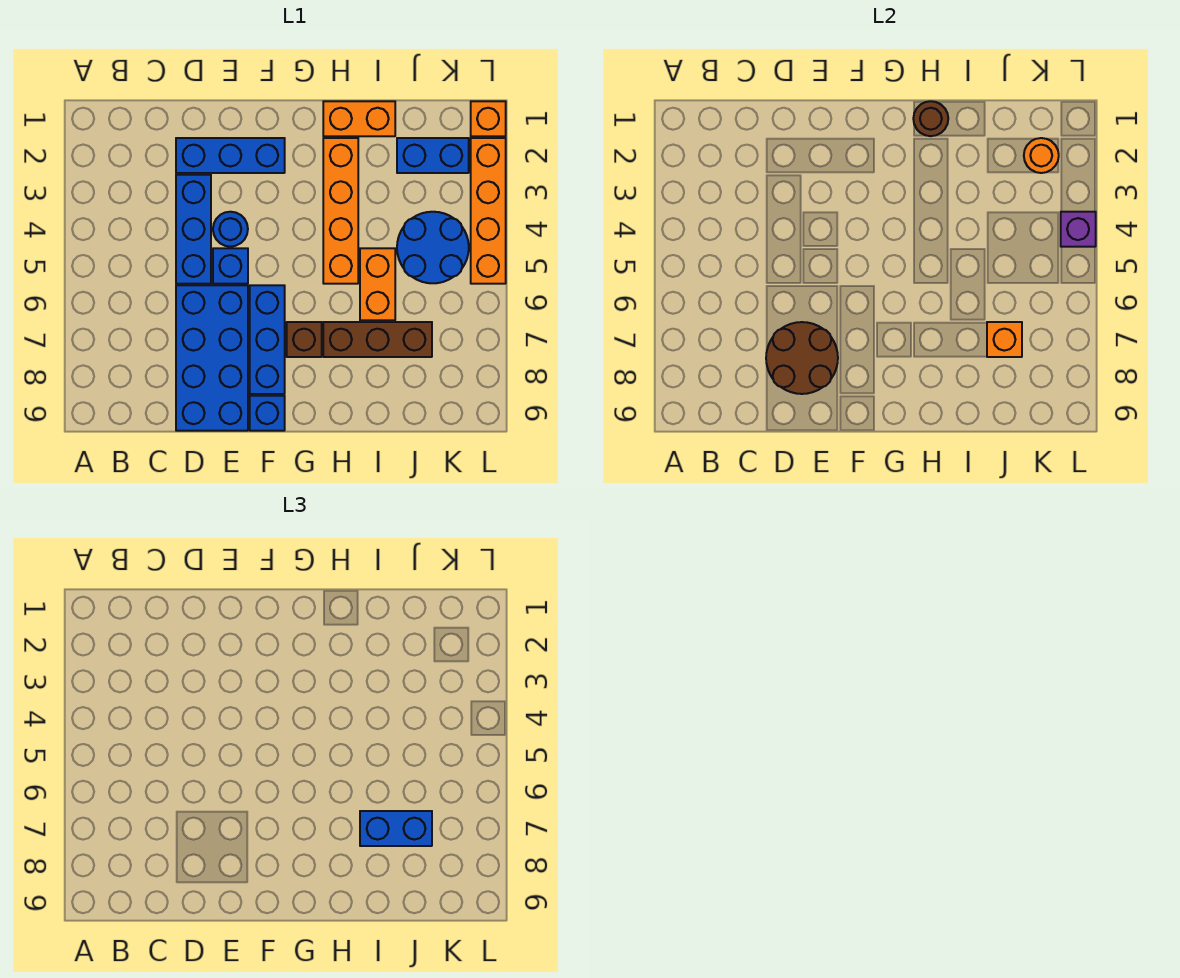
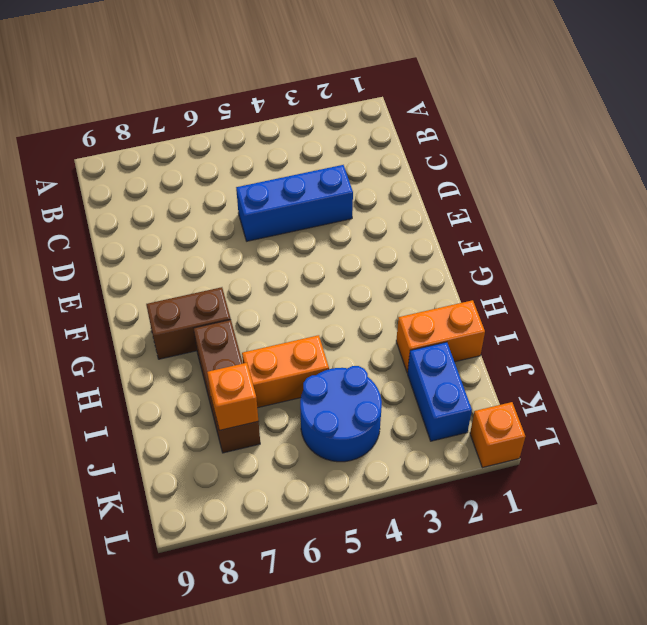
brown 1x2 brick [146,287,231,359] -> brown 1x1 brick [287,322,322,357]
orange 1x2 brick [396,300,485,373] -> orange 1x2 brick turned to [323,101,395,136]
none -> blue 1x3 brick [176,138,285,173]
none -> blue 2x4 brick [176,285,248,431]
none -> blue 1x1 round brick [213,212,248,247]

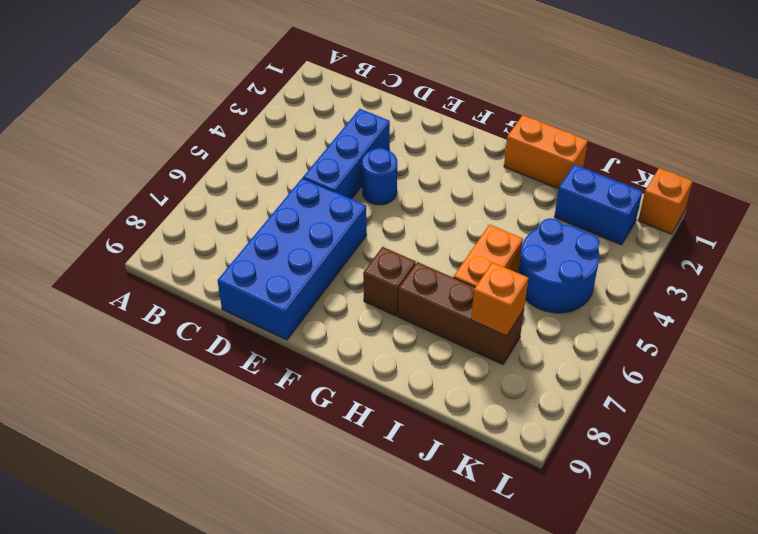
none -> blue 1x3 brick [176,138,285,173]
none -> blue 1x1 brick [213,248,248,284]
none -> blue 1x3 brick [250,285,285,394]

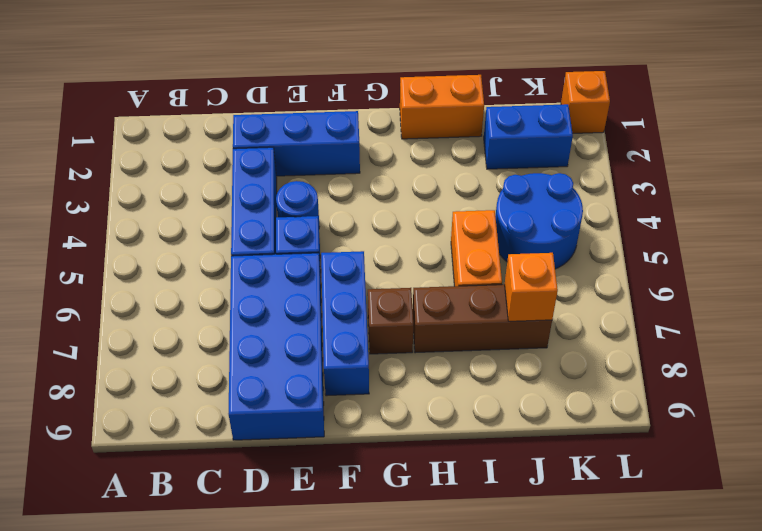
none -> blue 1x1 brick [250,396,285,431]
none -> orange 1x4 brick [323,138,358,284]
none -> orange 1x4 brick [471,138,506,284]

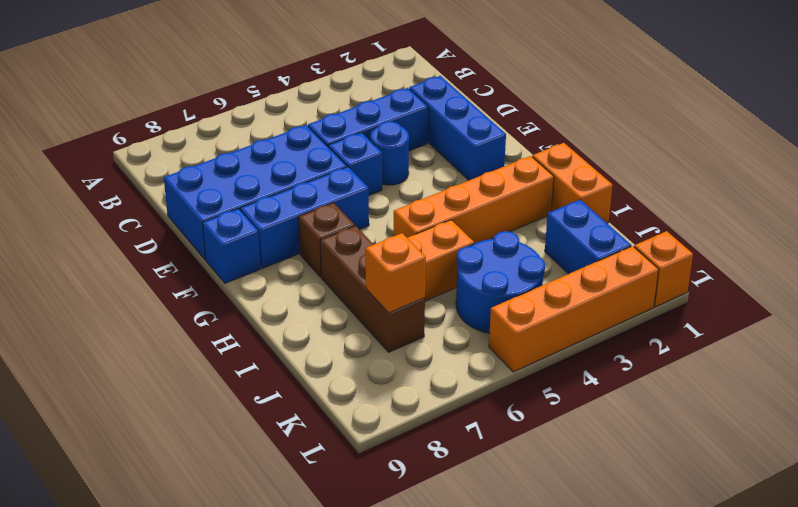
none -> brown 2x2 round brick [766,322,838,394]
none -> brown 1x1 round brick [913,101,948,136]
none -> orange 1x1 round brick [1024,138,1059,173]

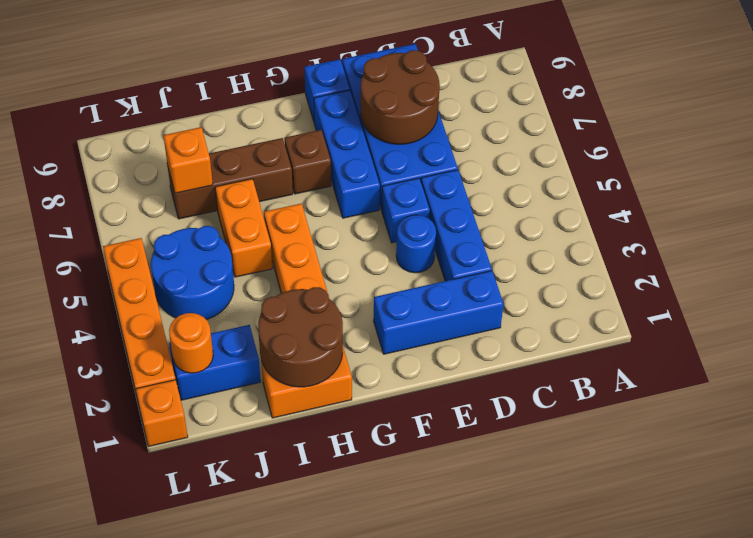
brown 2x2 round brick [258,287,343,387] -> brown 1x1 round brick [913,101,948,136]
none -> purple 1x1 brick [1061,212,1096,247]
none -> blue 1x2 brick [360,811,432,846]

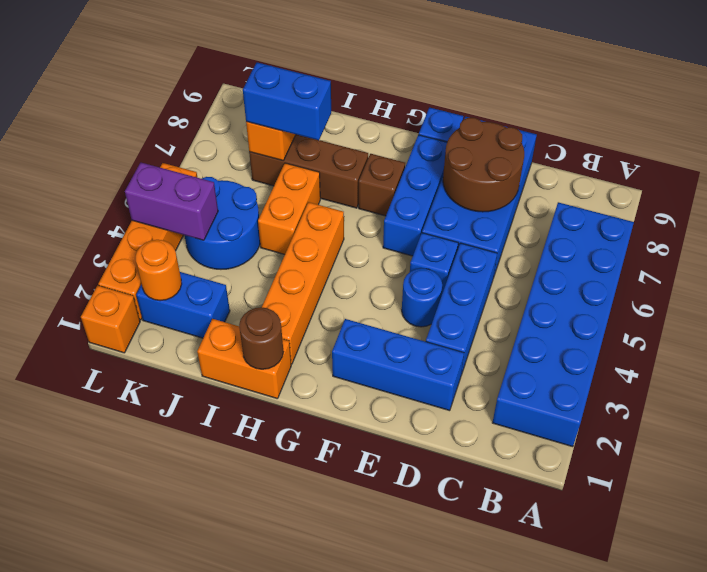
blue 2x6 brick [492,202,634,447] -> none
purple 1x2 brick [125,163,218,240] -> purple 1x1 brick [1061,212,1096,247]

